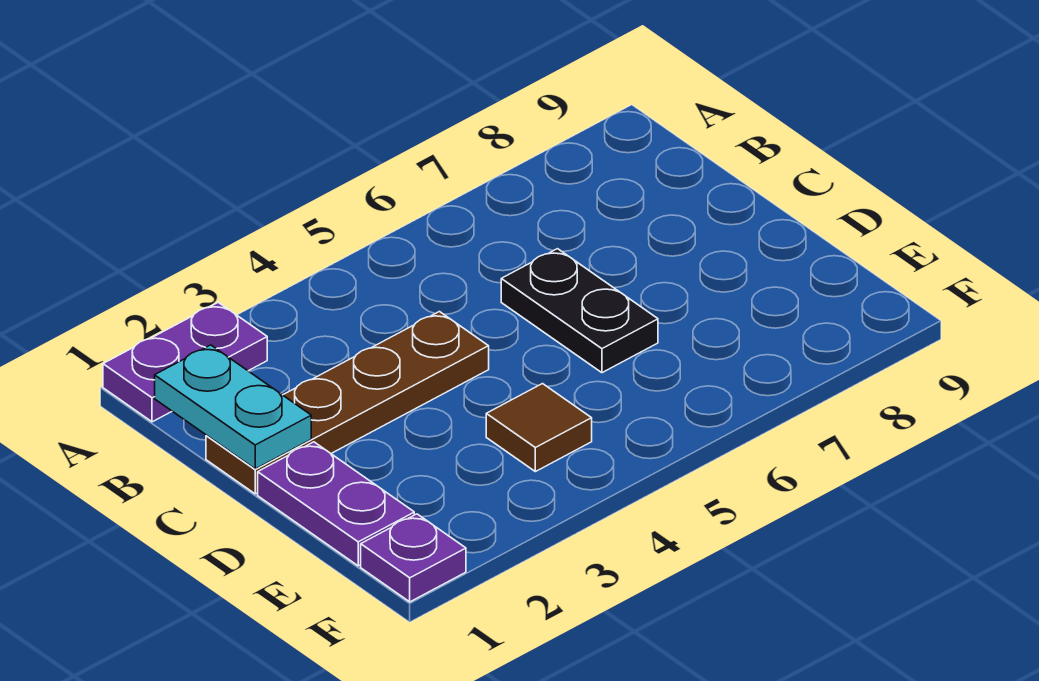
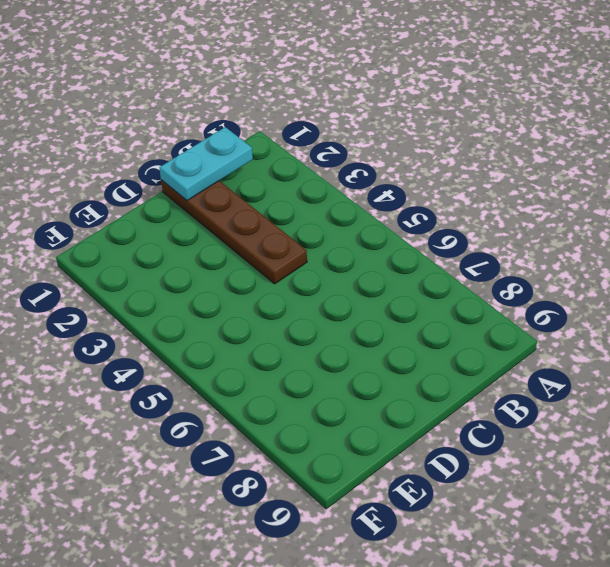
none -> purple 1x2 plate [103,302,267,422]
none -> black 1x2 plate [501,249,658,373]

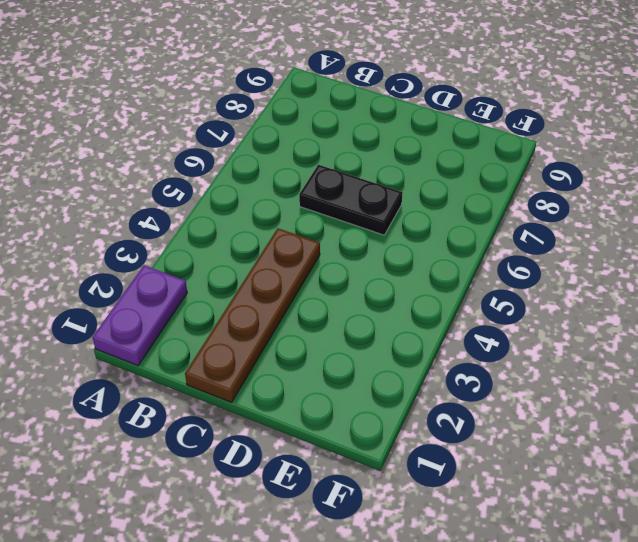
none -> purple 1x2 plate [258,442,414,566]
none -> brown 1x1 tile [486,384,592,472]

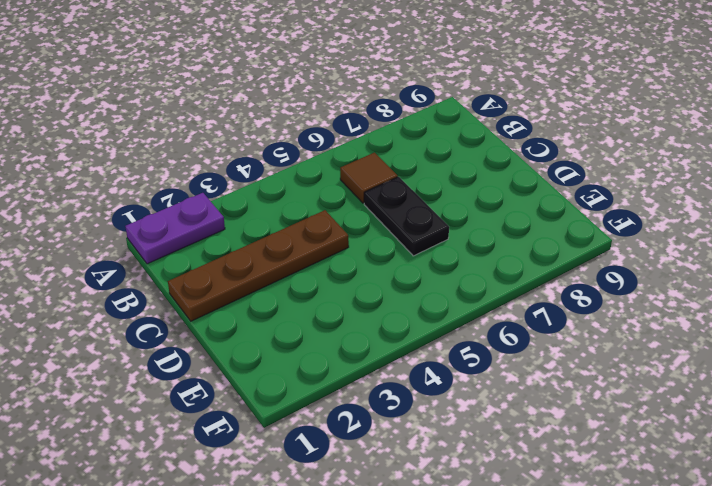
brown 1x1 tile [340,153,398,203] -> brown 1x1 tile moved to [486,384,592,472]
none -> purple 1x2 plate [258,442,414,566]
none -> purple 1x1 plate [361,514,466,602]

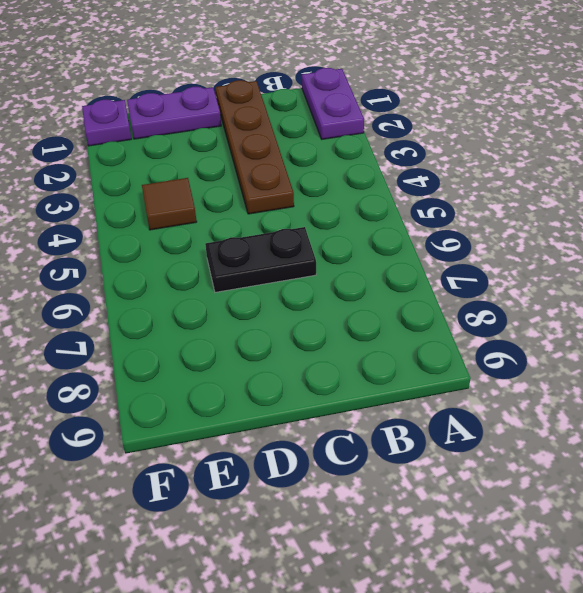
none -> cyan 1x2 plate [155,345,311,469]

